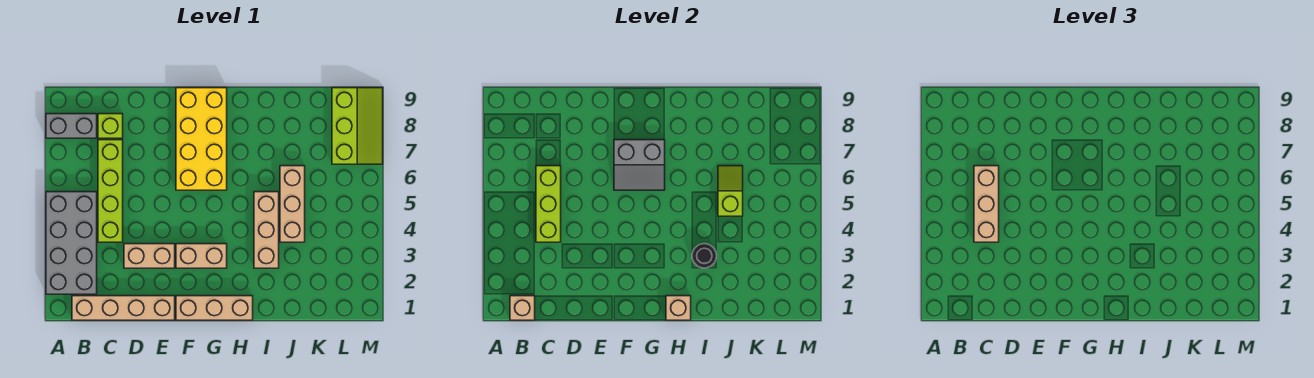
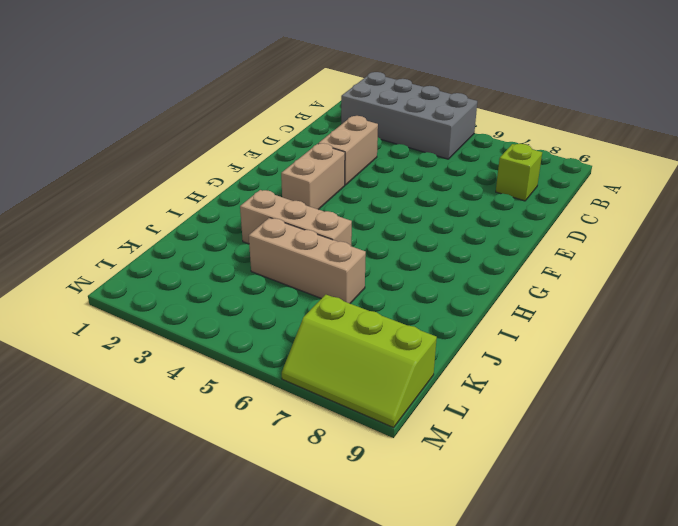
none -> grey 1x2 brick [46,114,97,138]
none -> tan 1x4 brick [72,296,175,320]
none -> lime 1x4 brick [98,140,123,242]

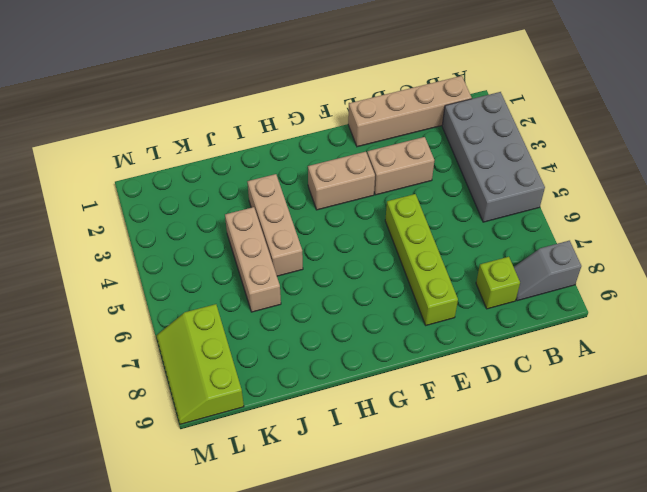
grey 1x2 slope [514,241,581,301] -> grey 1x2 brick [46,114,97,138]
lime 1x4 brick [385,194,458,325] -> lime 1x4 brick moved to [98,140,123,242]
none -> tan 1x3 brick [176,296,253,320]
none -> yellow 2x4 brick [176,88,227,190]
none -> tan 1x1 brick [510,296,535,320]

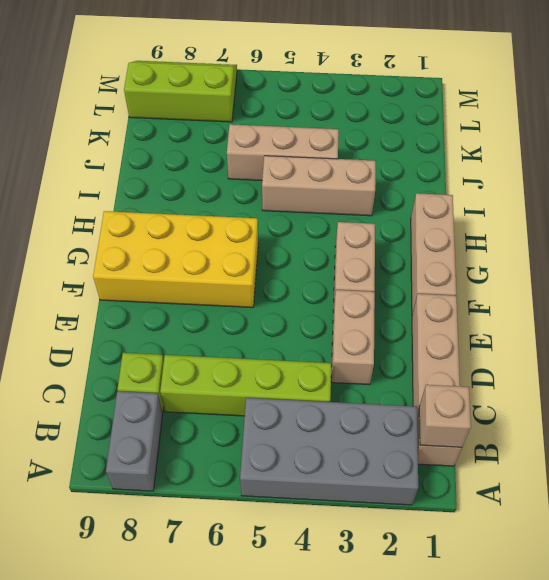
none -> lime 1x3 brick [536,166,561,242]
none -> grey 2x2 slope [614,140,665,190]
none -> tan 1x1 brick [666,296,691,320]

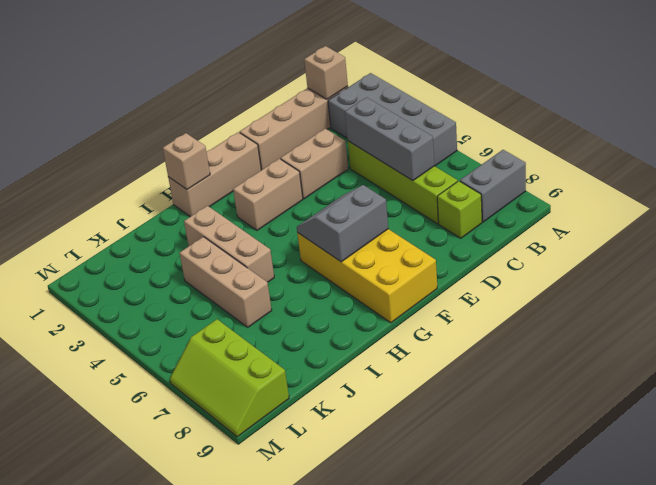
grey 1x3 brick [345,97,435,181] -> lime 1x3 brick [536,166,561,242]
none -> black 1x1 round brick [692,244,717,268]
none -> lime 1x2 slope [718,166,743,216]
none -> tan 1x3 brick [974,166,999,242]

